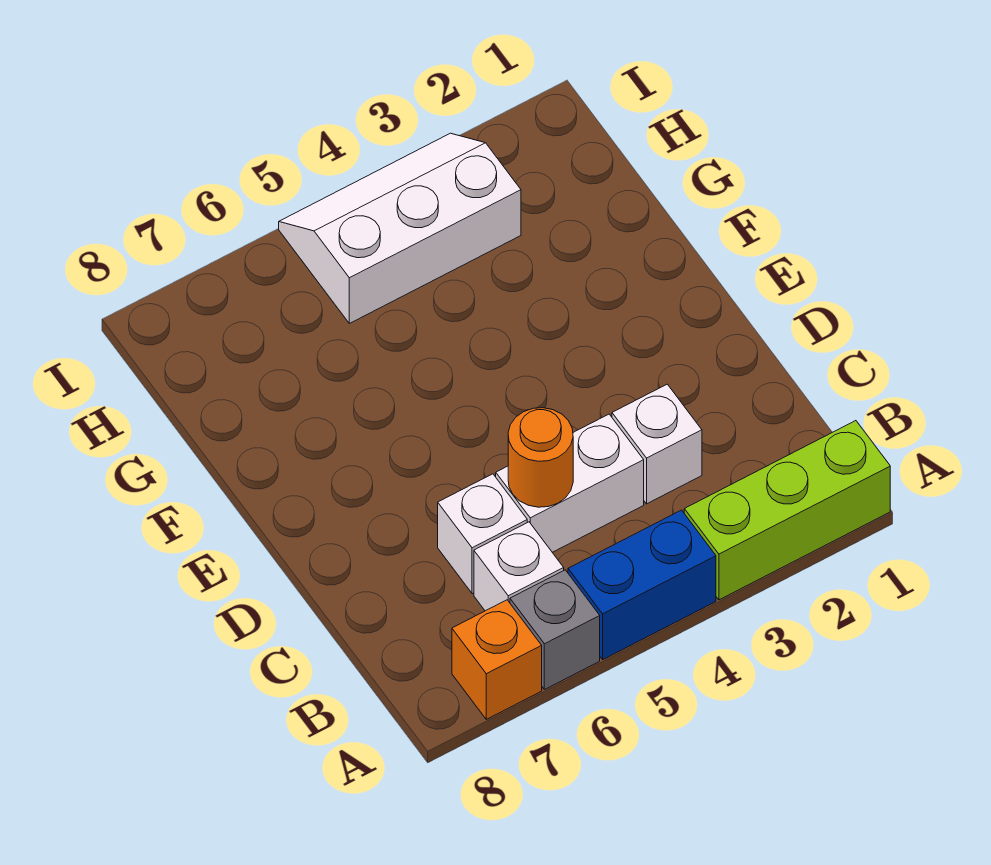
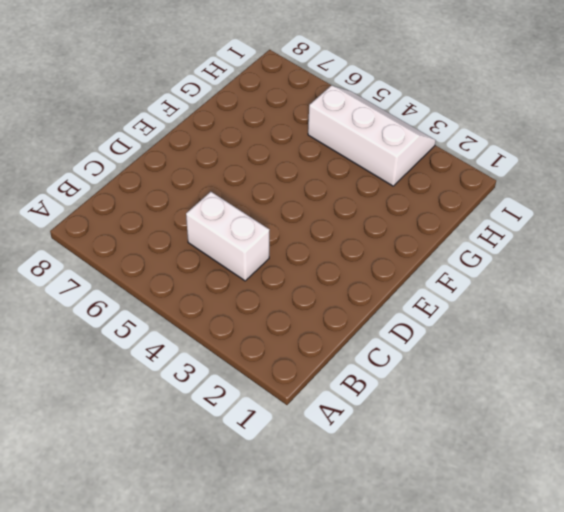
none -> lime 1x3 brick [684,421,890,600]
none -> blue 1x2 brick [568,510,716,659]

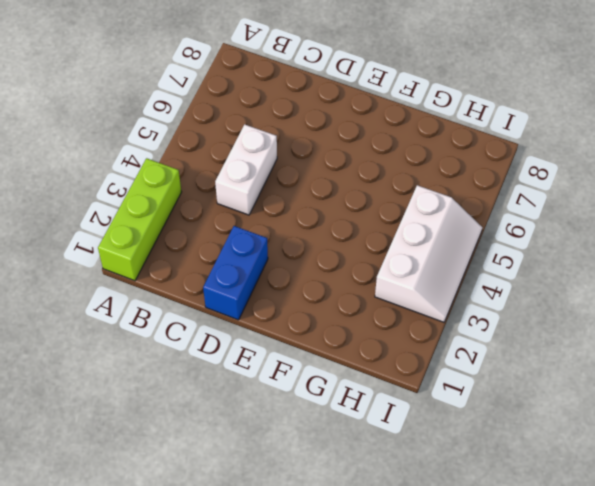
blue 1x2 brick [203,226,268,320] -> blue 1x2 brick moved to [568,510,716,659]
none -> grey 1x1 brick [510,570,600,690]
none -> orange 1x1 brick [452,600,542,719]

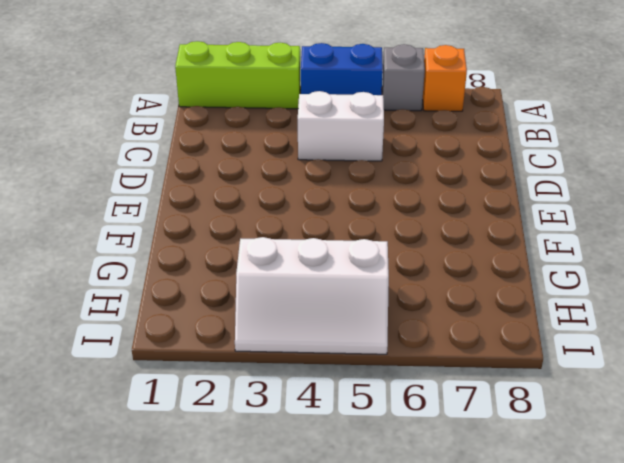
none -> white 1x1 brick [474,522,564,611]
none -> white 1x1 brick [612,384,702,504]

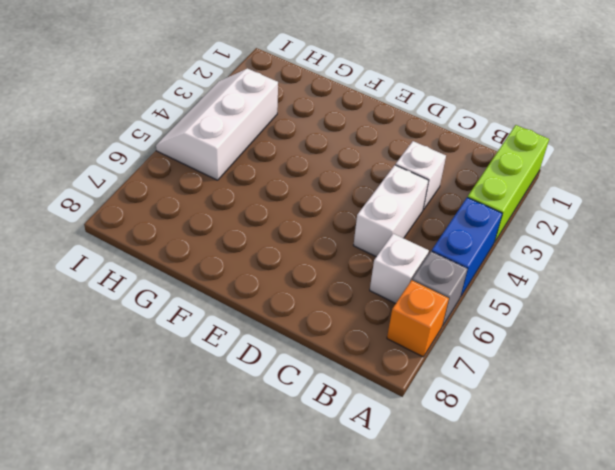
none -> white 1x1 brick [438,474,527,594]
none -> orange 1x1 round brick [508,408,573,507]

